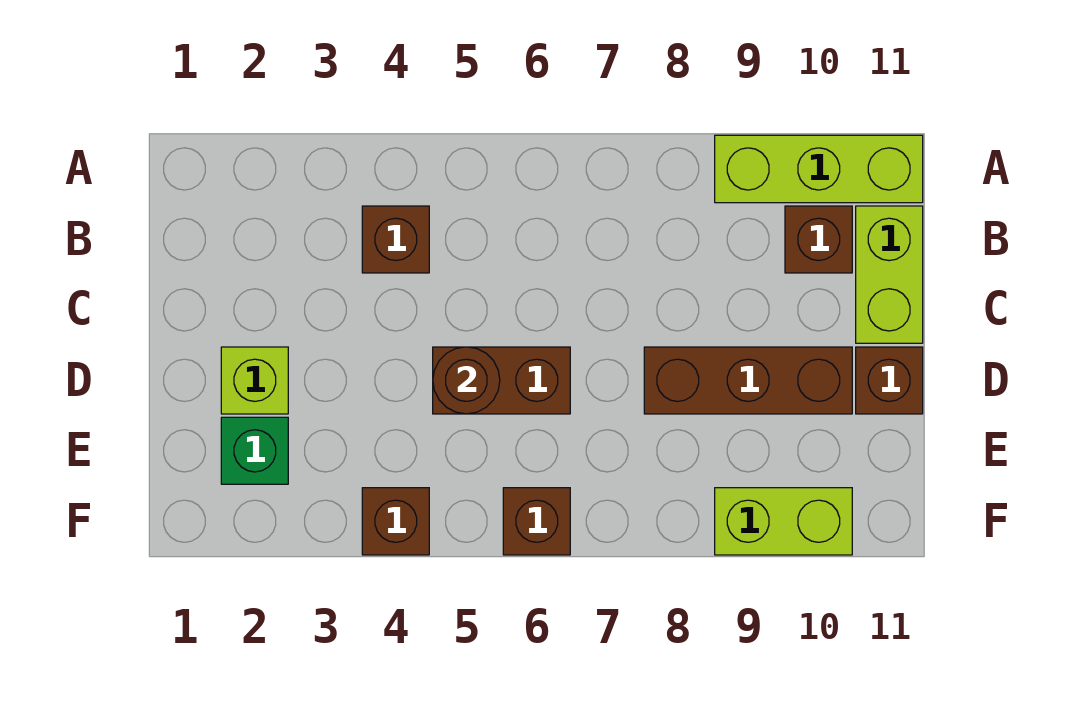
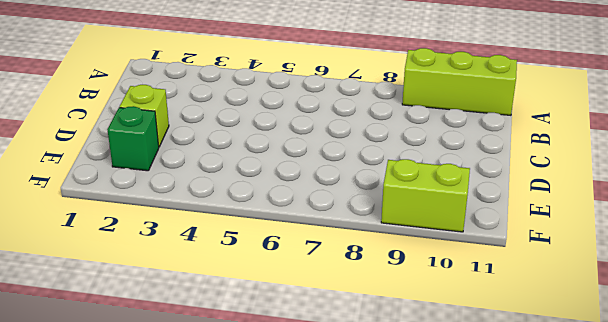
none -> brown 1x1 brick [362,206,429,273]
none -> brown 1x1 brick [785,206,852,273]
none -> lime 1x2 brick [856,206,923,343]

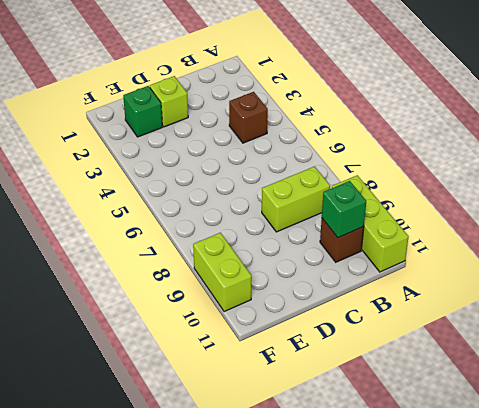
lime 1x2 brick [262,167,330,232] -> lime 1x2 brick moved to [856,206,923,343]
green 1x1 brick [322,181,366,238] -> none
none -> brown 1x2 brick [433,347,570,414]
none -> brown 1x3 brick [644,347,852,414]
none -> brown 1x1 brick [856,347,923,414]

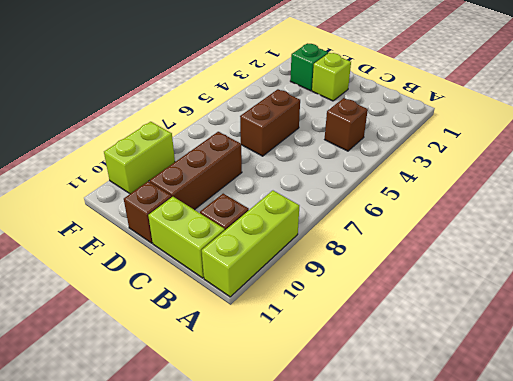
none -> brown 1x1 brick [362,488,429,555]
none -> brown 1x1 brick [503,488,570,555]
none -> brown 1x1 round brick [433,347,500,414]

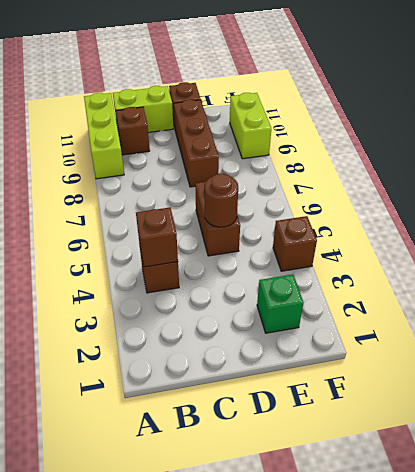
brown 1x1 brick [136,208,178,267] -> brown 1x1 brick moved to [503,488,570,555]
none -> lime 1x1 brick [221,347,288,414]

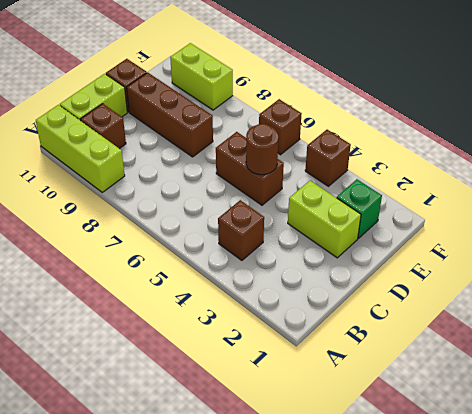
lime 1x2 brick [288,181,361,258] -> lime 1x1 brick [221,347,288,414]

